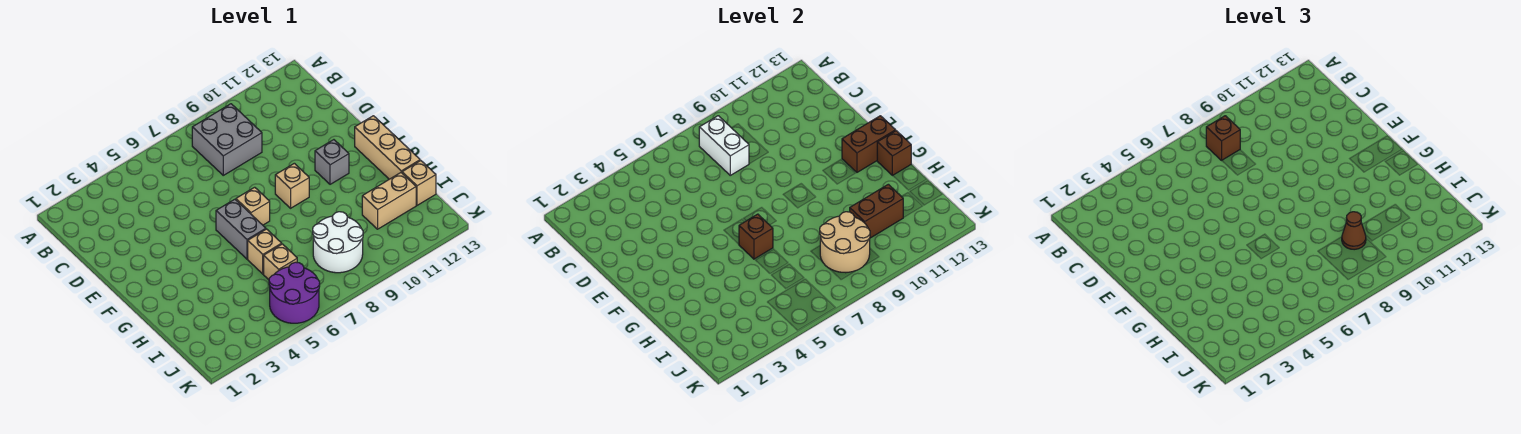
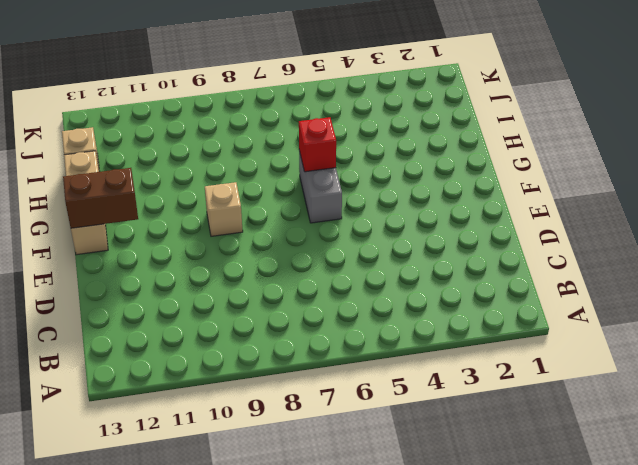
red 1x1 brick [299,117,336,172] -> brown 1x1 brick [739,214,773,259]
none -> grey 2x2 brick [192,104,262,175]
none -> tan 1x1 brick [236,187,270,225]
none -> grey 1x1 brick [315,140,349,184]

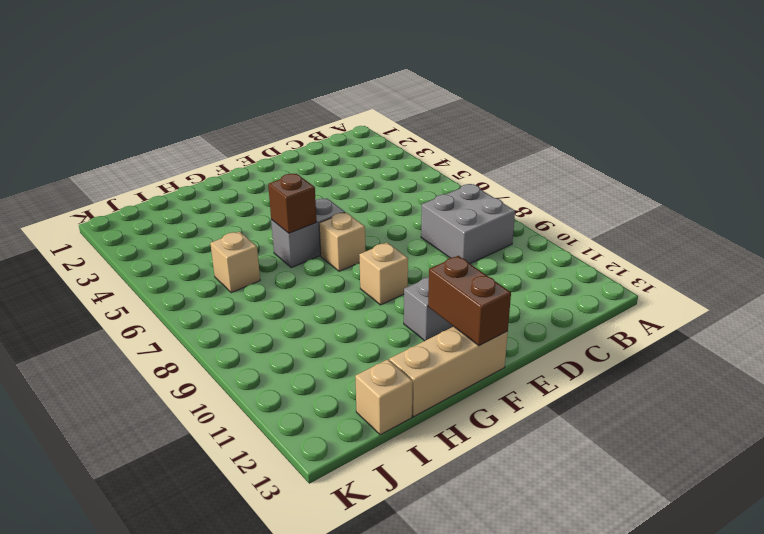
none -> tan 1x1 brick [248,229,282,274]
none -> white 2x2 round brick [313,212,363,273]
none -> tan 1x2 brick [362,173,416,229]

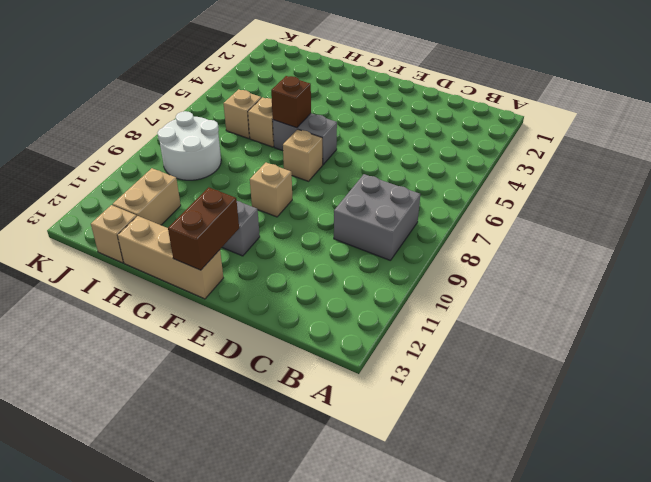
none -> purple 2x2 round brick [269,262,320,323]
none -> white 1x2 brick [699,116,749,175]
none -> brown 1x1 brick [877,131,911,175]

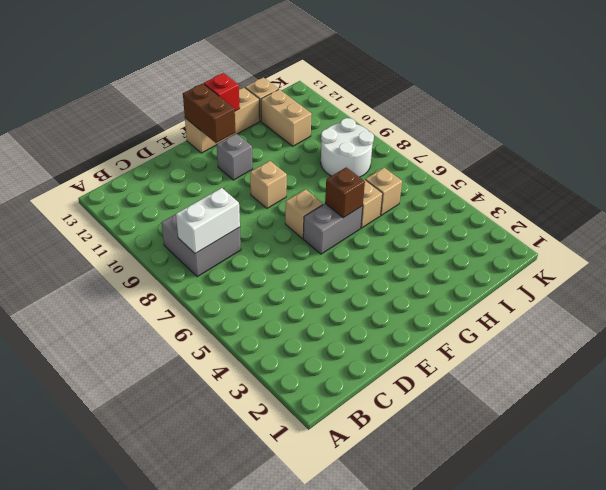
red 1x1 brick [204,73,240,111] -> brown 1x1 brick [877,131,911,175]
none -> purple 2x2 round brick [269,262,320,323]
none -> tan 2x2 round brick [820,212,870,273]
none -> brown 1x2 brick [850,184,903,238]

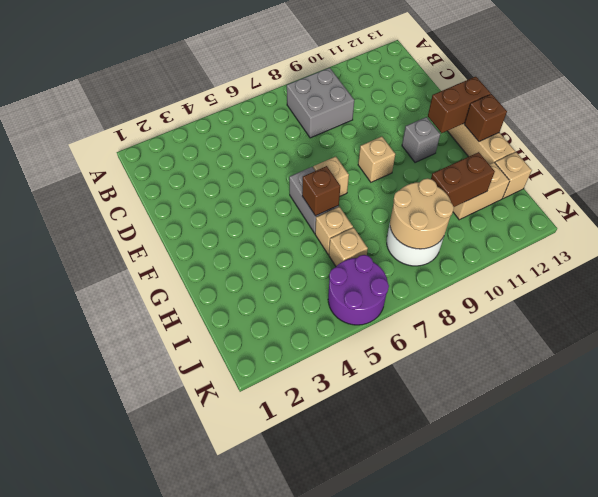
none -> white 1x2 brick [699,116,749,175]
none -> brown 1x1 brick [1206,116,1240,160]
none -> brown 1x1 cone [1342,212,1366,250]

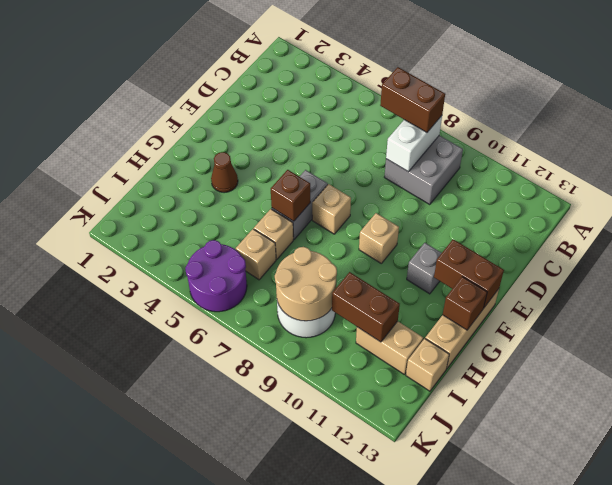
brown 1x2 brick [380,67,445,132] -> brown 1x1 brick [1206,116,1240,160]
brown 1x1 cone [211,152,238,193] -> brown 1x1 cone moved to [1342,212,1366,250]

